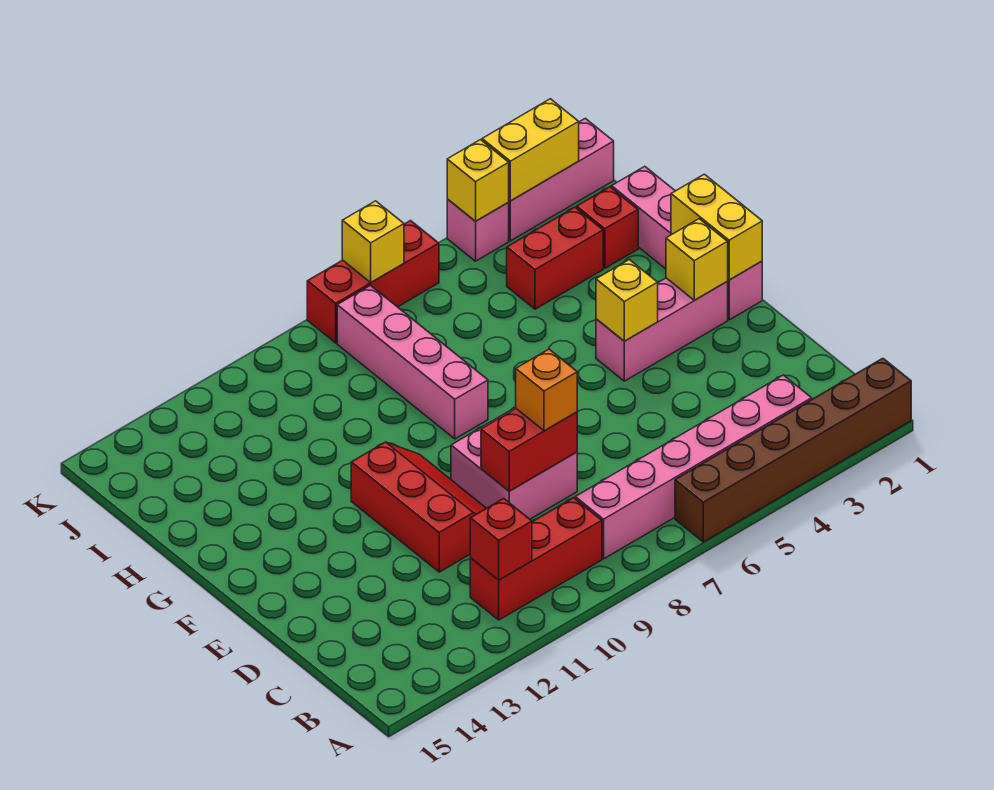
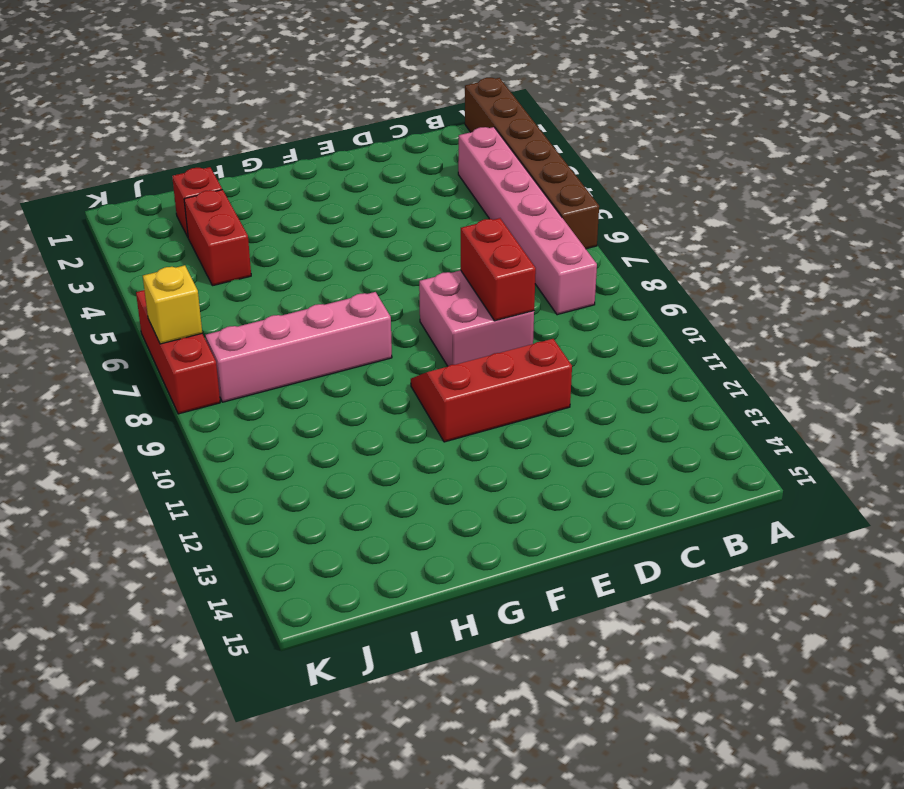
none -> red 1x3 brick [470,498,602,620]
none -> pink 1x4 brick [612,166,762,320]
none -> pink 1x3 brick [596,278,728,381]

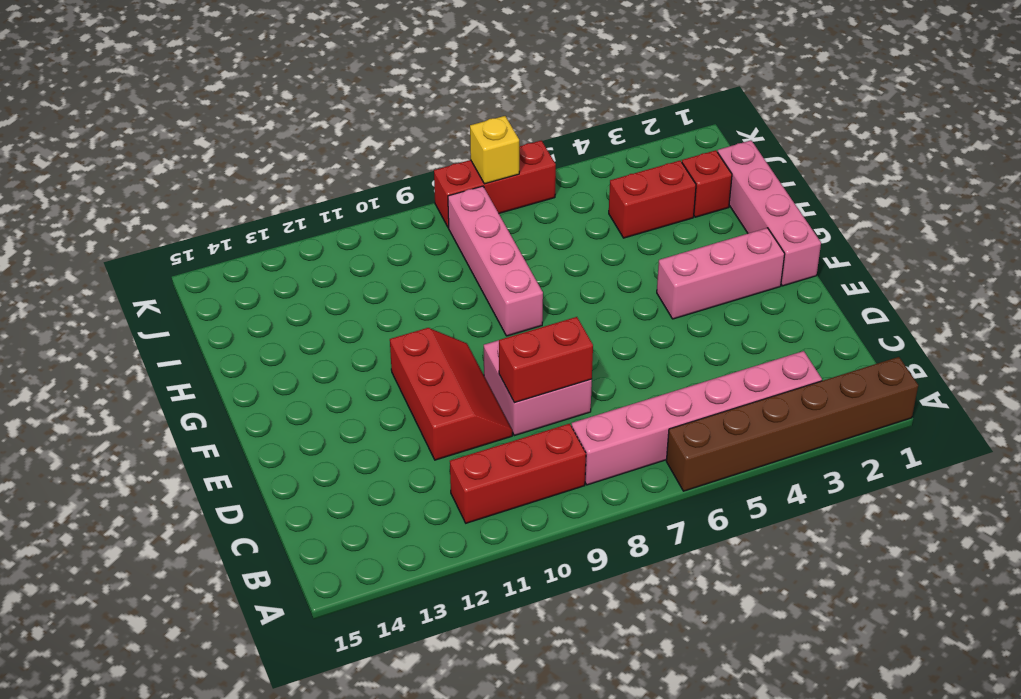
none -> pink 1x3 brick [508,118,614,241]
none -> pink 1x1 brick [447,199,509,261]
none -> red 1x1 brick [470,498,532,580]

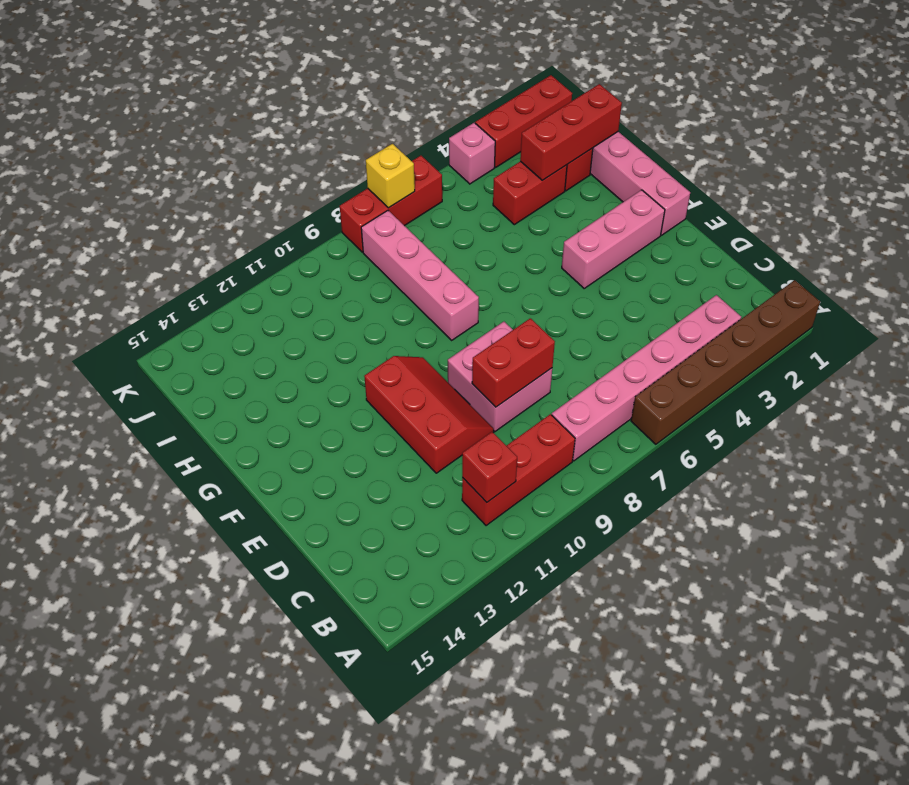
red 1x3 brick [520,84,622,180] -> none
red 1x3 brick [475,75,572,167] -> pink 1x3 brick [508,118,614,241]
none -> yellow 1x2 brick [671,174,762,280]
none -> yellow 1x1 brick [666,219,728,300]
none -> yellow 1x1 brick [596,260,658,341]

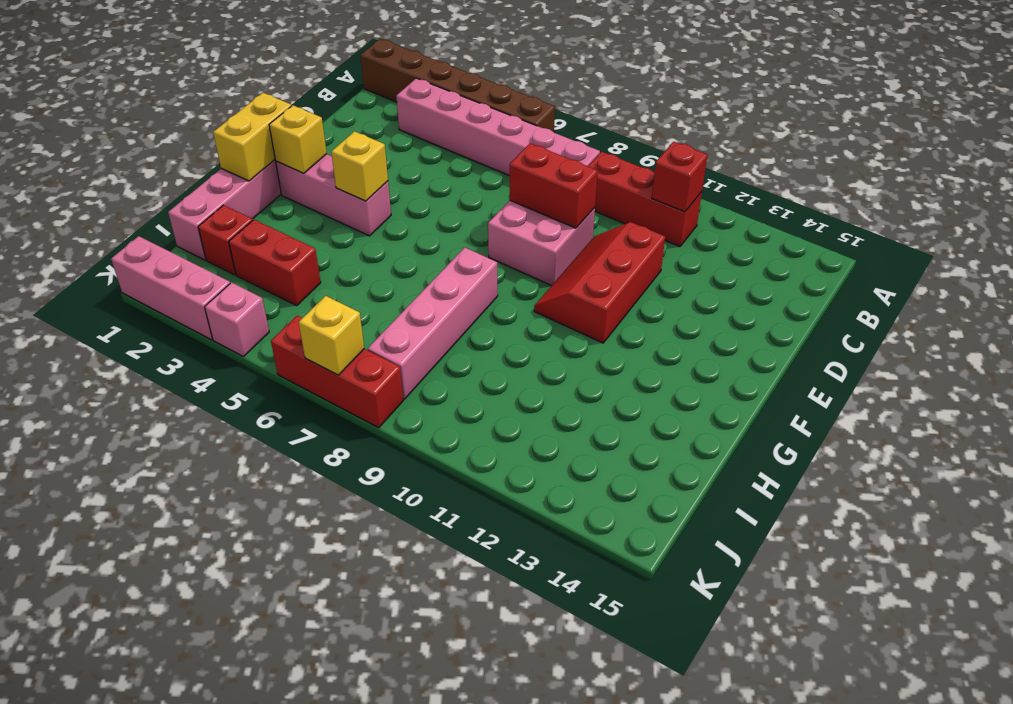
none -> yellow 1x2 brick [482,99,579,201]
none -> yellow 1x1 brick [447,140,509,221]
none -> orange 1x1 brick [516,349,577,431]

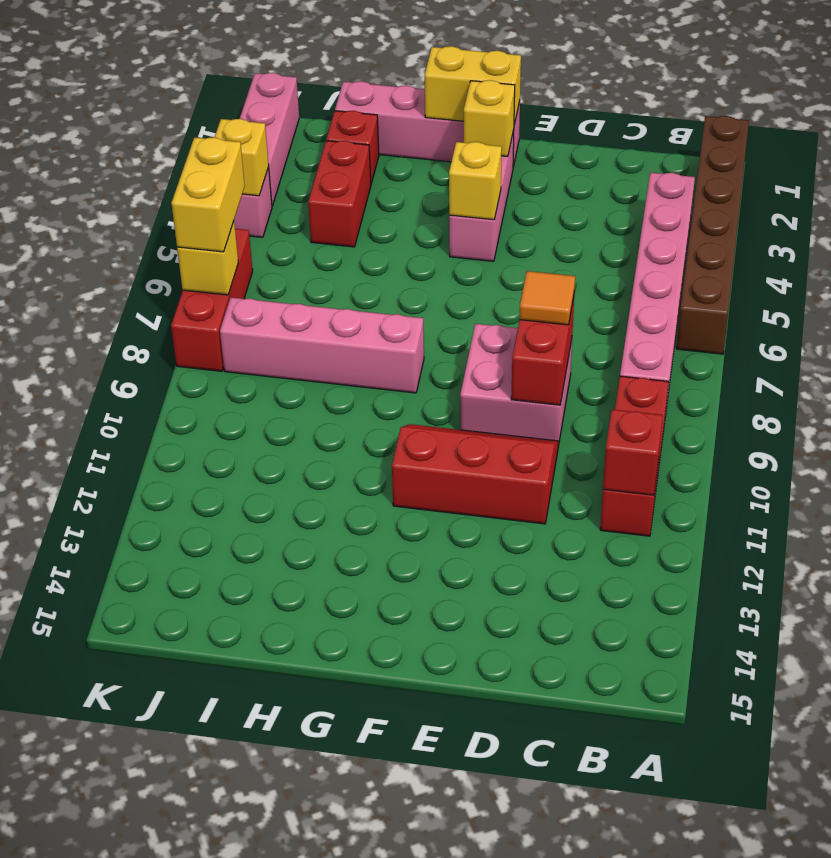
orange 1x1 tile [519,271,575,325] -> orange 1x1 brick [516,349,577,431]
yellow 1x2 brick [171,137,245,252] -> yellow 1x2 brick moved to [482,99,579,201]

